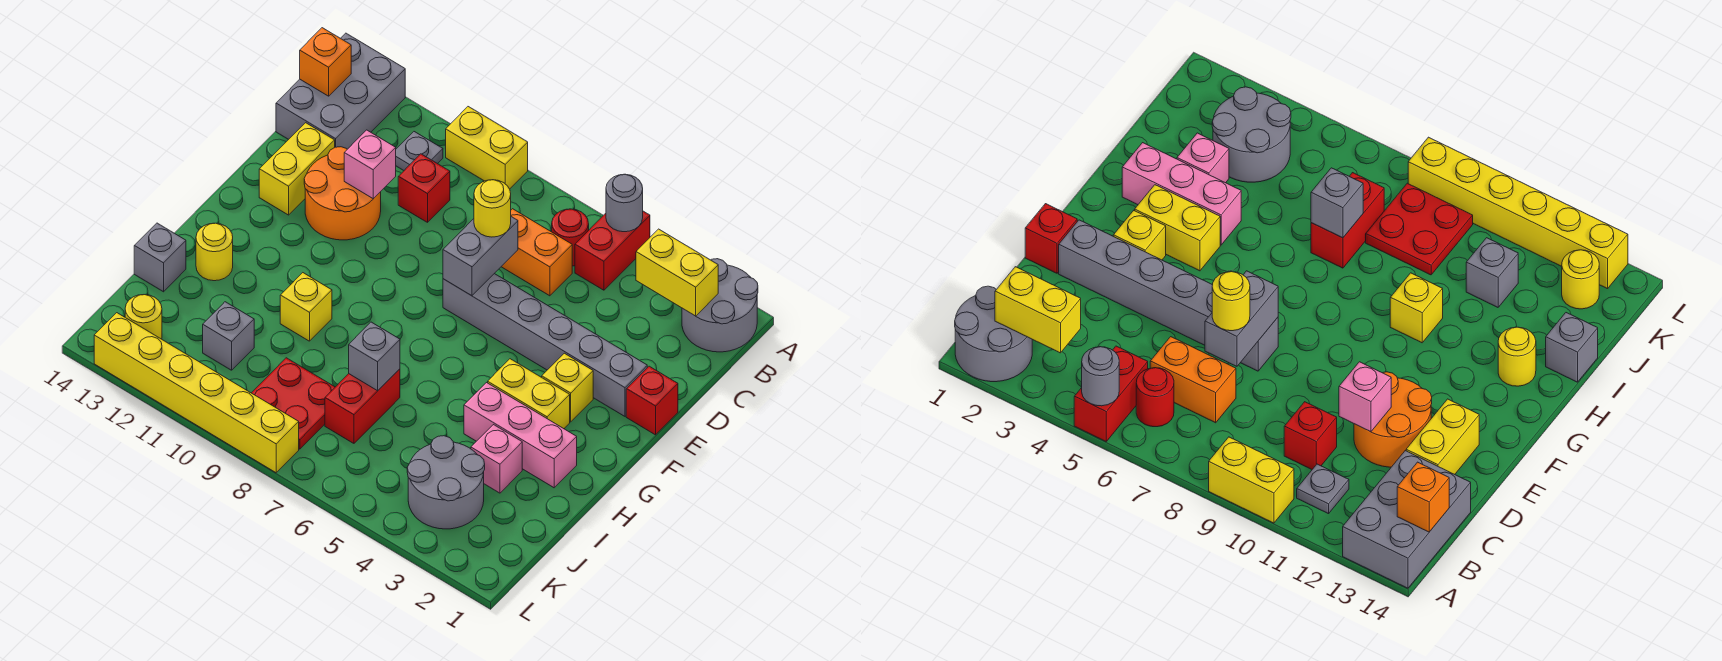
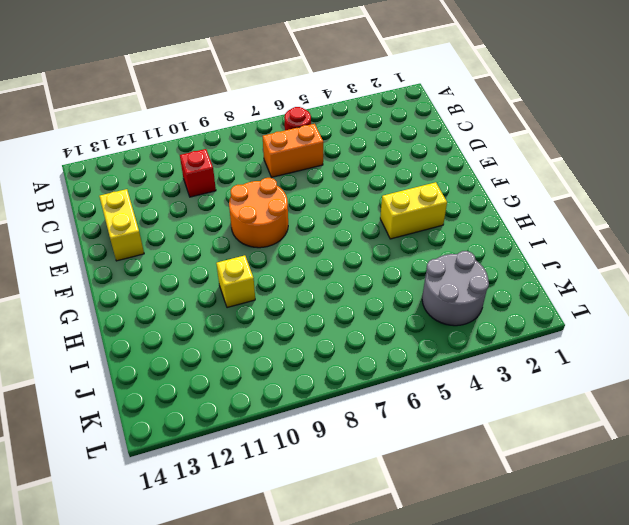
orange 2x2 round brick [229,178,288,248] -> orange 2x2 round brick moved to [304,147,381,240]
none -> grey 2x2 round brick [682,259,758,352]
none -> red 1x2 brick [575,211,650,290]
none -> yellow 1x2 brick [446,107,528,189]
none -> grey 2x3 brick [276,33,405,149]

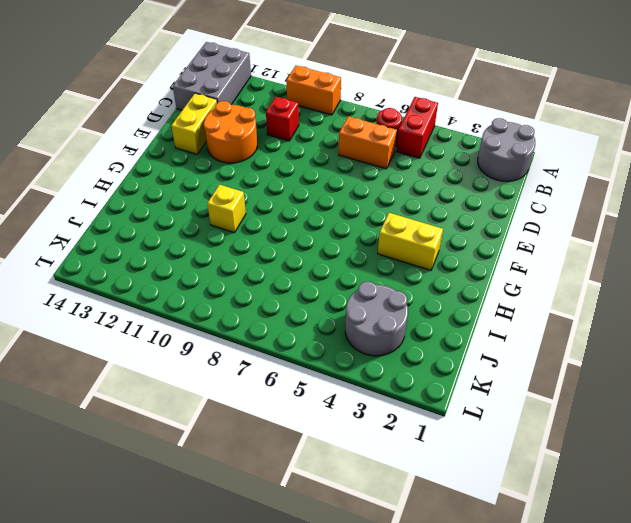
orange 1x2 brick [286,66,341,115] -> yellow 1x2 brick [446,107,528,189]
none -> grey 1x1 plate [396,132,443,170]
none -> red 1x1 brick [626,366,678,435]
none -> grey 1x6 brick [443,274,647,416]
none -> yellow 1x1 brick [542,353,593,422]

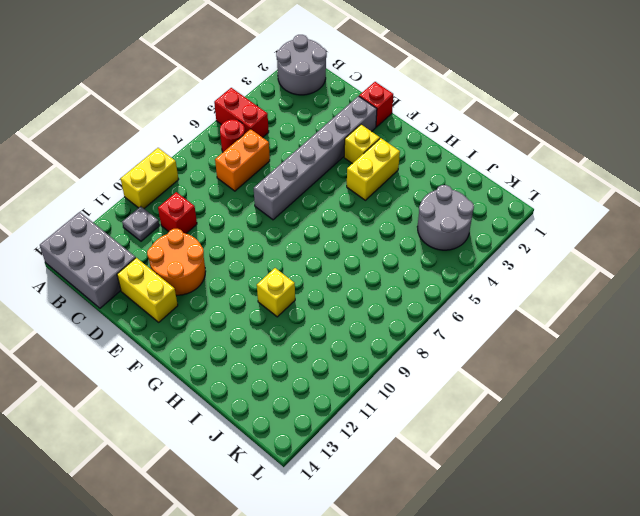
none -> pink 1x3 brick [464,383,577,488]
none -> yellow 1x1 round brick [196,223,233,281]
none -> pink 1x1 brick [471,425,522,493]
none -> red 1x2 brick [325,369,400,443]

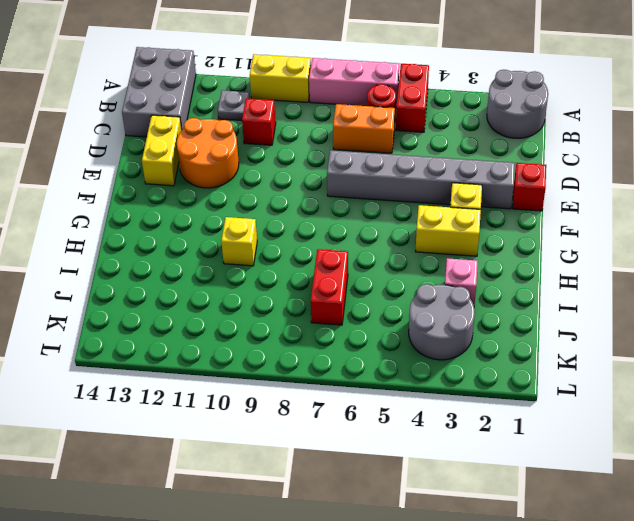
pink 1x3 brick [309,58,399,107] -> pink 1x3 brick moved to [464,383,577,488]
none -> yellow 1x1 round brick [196,223,233,281]
none -> grey 1x1 brick [134,223,186,292]
none -> red 2x2 plate [252,358,335,449]
none -> grey 1x1 brick [203,302,254,370]

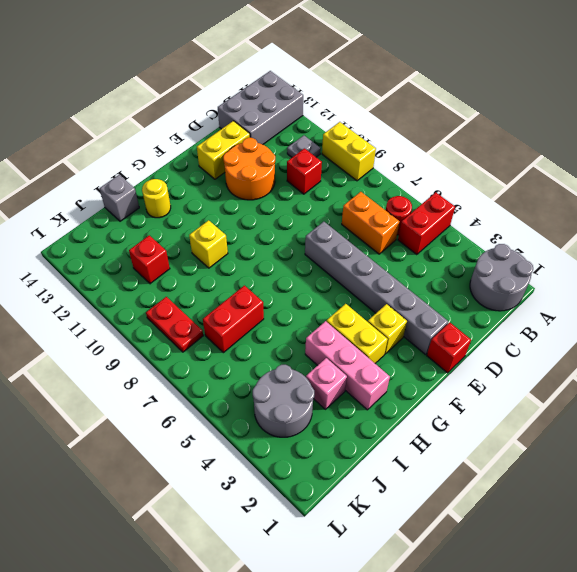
red 1x1 brick [129,235,170,284] -> grey 1x1 brick [203,302,254,370]
red 1x2 plate [146,297,203,352] -> red 2x2 plate [252,358,335,449]
none -> yellow 1x1 round brick [125,295,162,339]
none -> yellow 1x6 brick [94,313,299,473]
none -> grey 1x1 round brick [606,174,643,232]
none -> yellow 1x2 brick [636,229,718,316]

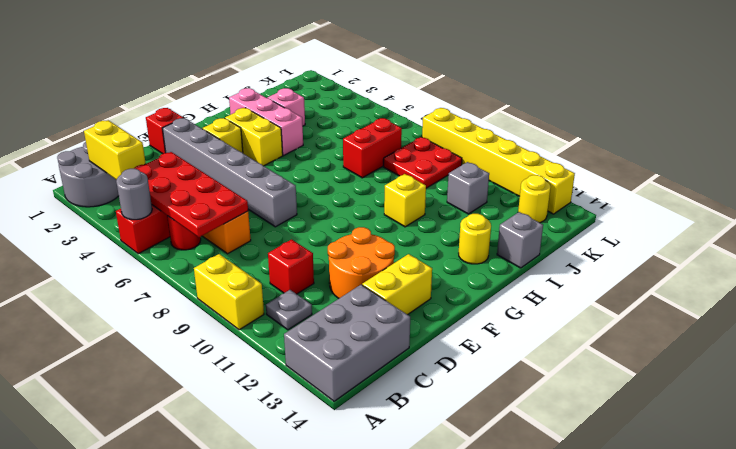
red 2x4 plate [134,152,248,237] -> none
none -> grey 2x2 round brick [407,436,485,529]
none -> orange 1x1 brick [300,28,351,96]
none -> grey 1x2 brick [443,217,518,296]
none -> pink 1x1 brick [344,130,396,199]

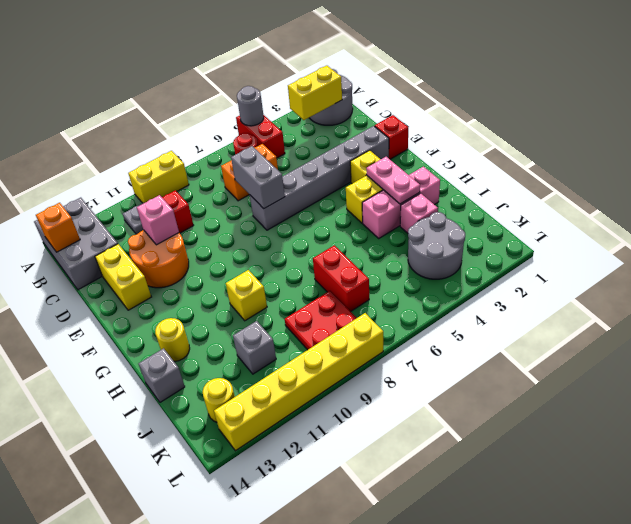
pink 1x2 plate [366,157,420,204] -> none
none -> grey 1x1 brick [349,322,400,391]
none -> yellow 1x1 round brick [474,180,511,237]

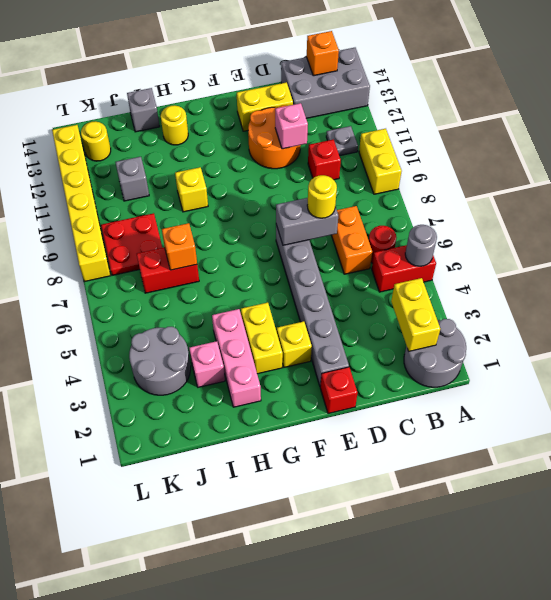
orange 1x1 brick [162,223,197,270] -> grey 1x1 brick [349,322,400,391]

